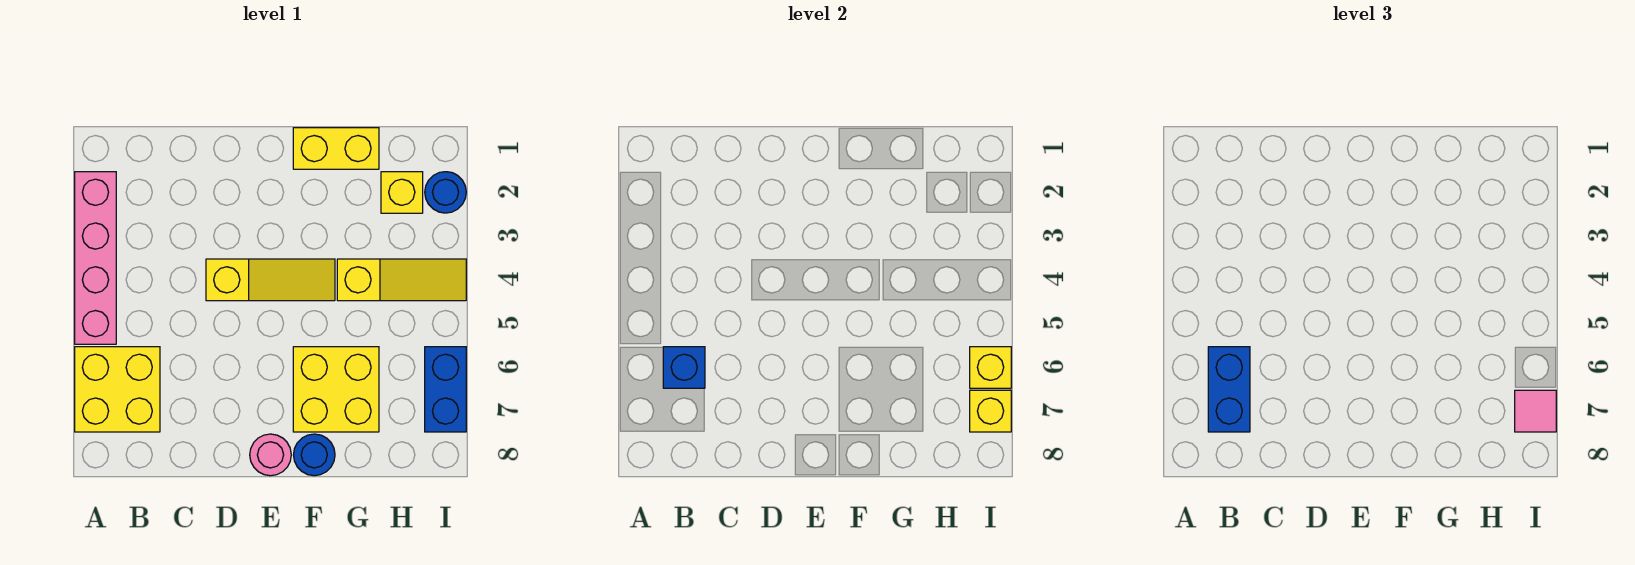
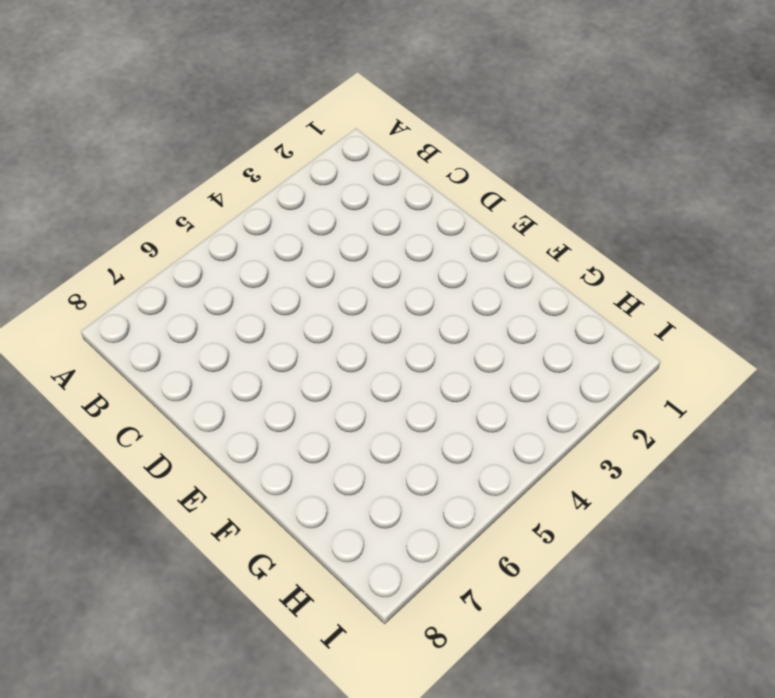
none -> pink 1x4 brick [75,172,116,344]
none -> yellow 2x2 brick [75,347,160,432]
none -> yellow 1x3 slope [206,259,335,301]

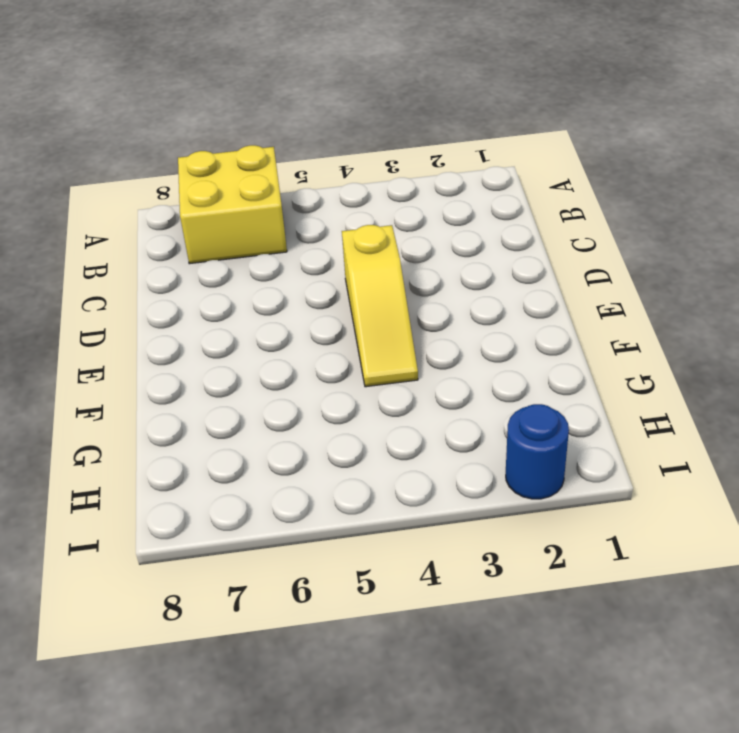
none -> pink 1x4 brick [75,172,116,344]
none -> pink 1x1 round brick [250,434,291,476]
none -> yellow 1x2 brick [293,128,379,169]

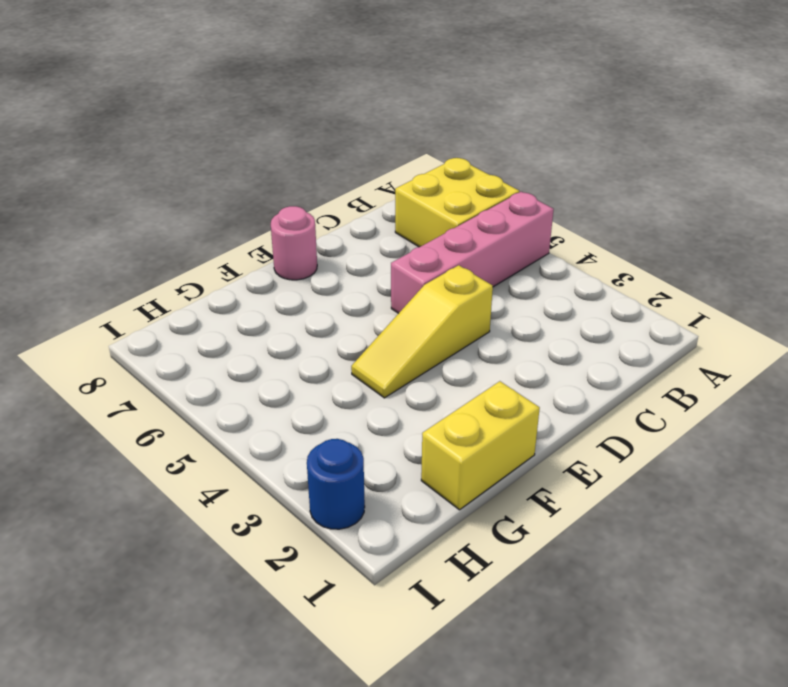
pink 1x4 brick [391,192,554,313] -> pink 1x4 brick turned to [75,172,116,344]
none -> yellow 2x2 brick [293,347,379,432]
none -> blue 1x1 round brick [294,434,335,476]
none -> yellow 1x3 slope [337,259,466,301]

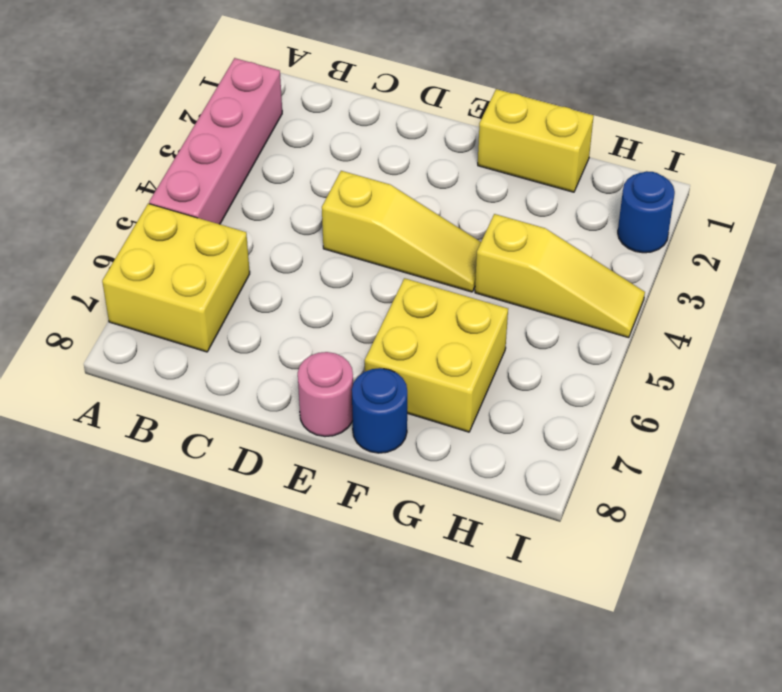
none -> yellow 1x1 brick [381,172,423,213]
none -> blue 1x2 brick [425,347,466,432]
none -> blue 1x1 brick [663,347,705,388]

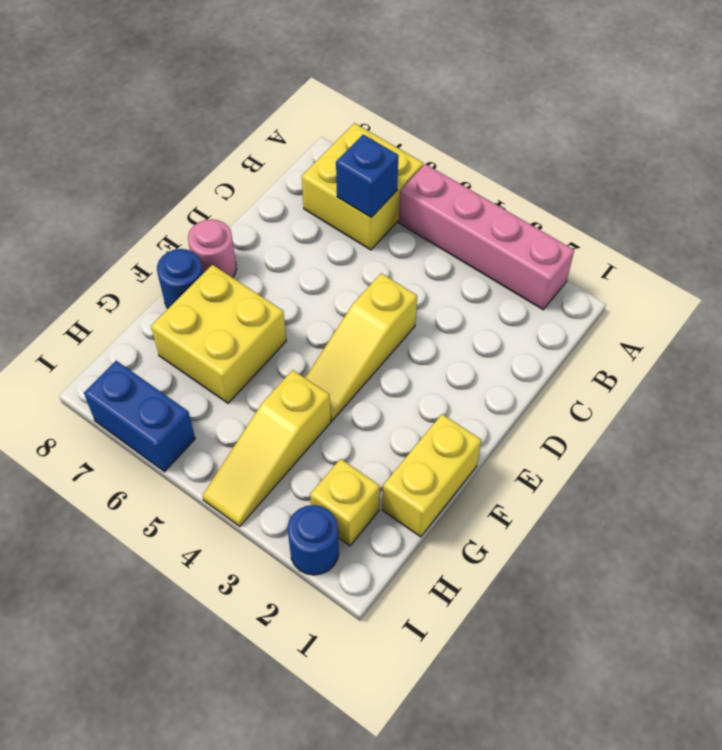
none -> yellow 1x1 brick [970,347,1011,388]
none -> yellow 1x1 brick [970,390,1011,432]
none -> blue 1x2 brick [1208,347,1250,432]

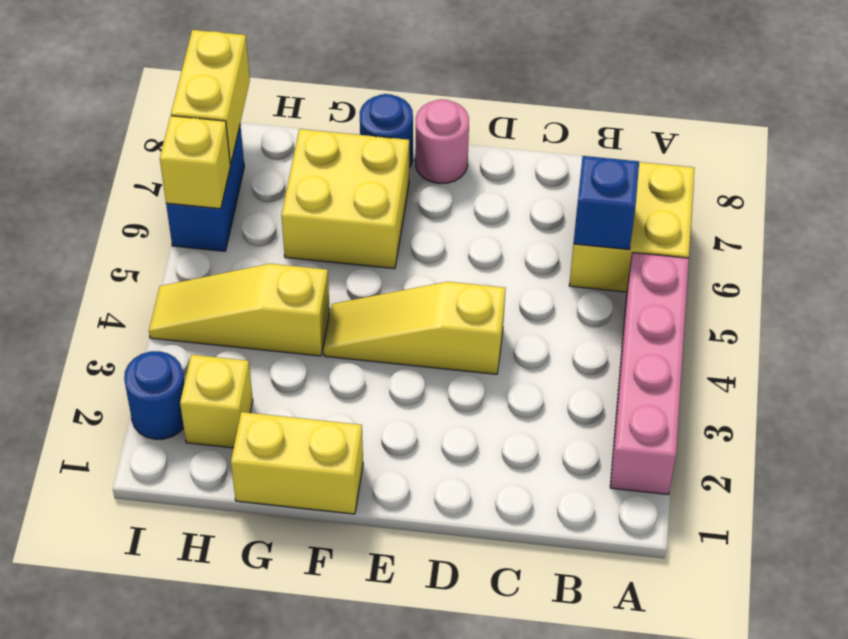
yellow 1x2 brick [171,30,250,164] -> yellow 1x1 brick [970,390,1011,432]
none -> blue 1x2 brick [1208,347,1250,432]
none -> pink 1x1 tile [1515,390,1556,432]

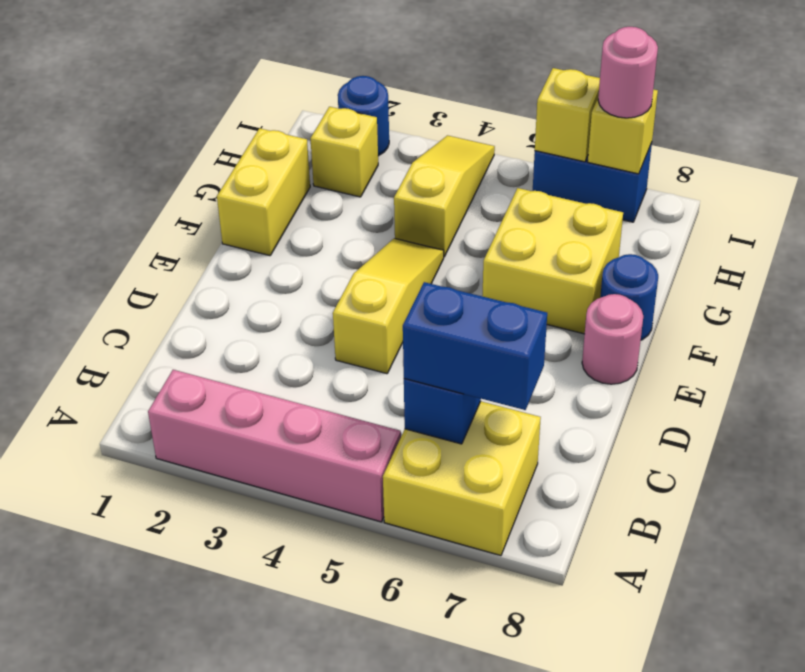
pink 1x1 round brick [598,27,658,118] -> pink 1x1 tile [1515,390,1556,432]

